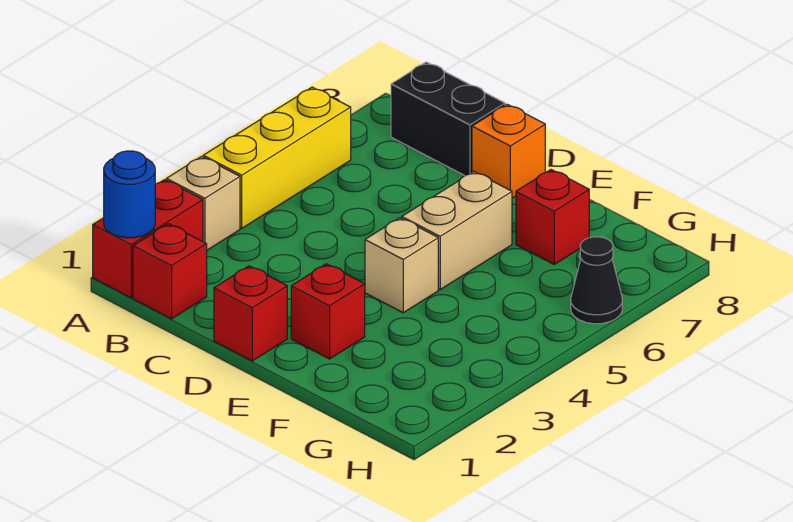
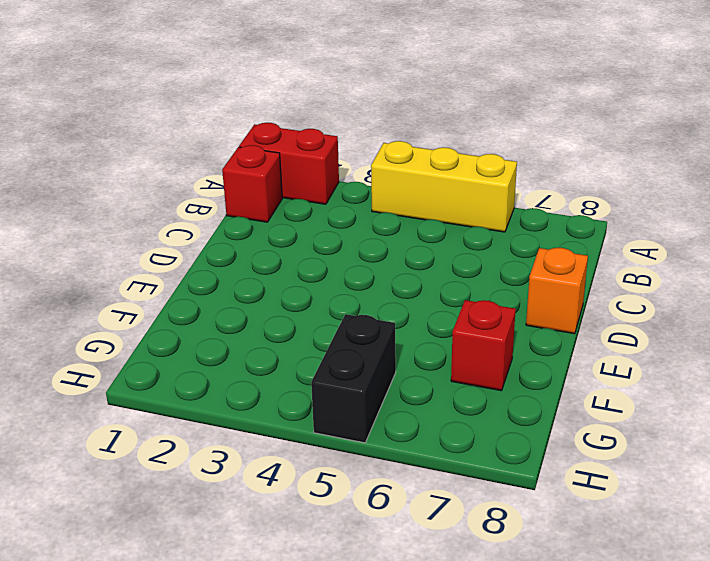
black 1x2 brick [311,314,396,443] -> black 1x2 brick moved to [391,62,505,176]
none -> tan 1x1 brick [166,157,240,250]
none -> red 1x1 brick [214,266,287,361]
none -> red 1x1 brick [291,264,365,359]

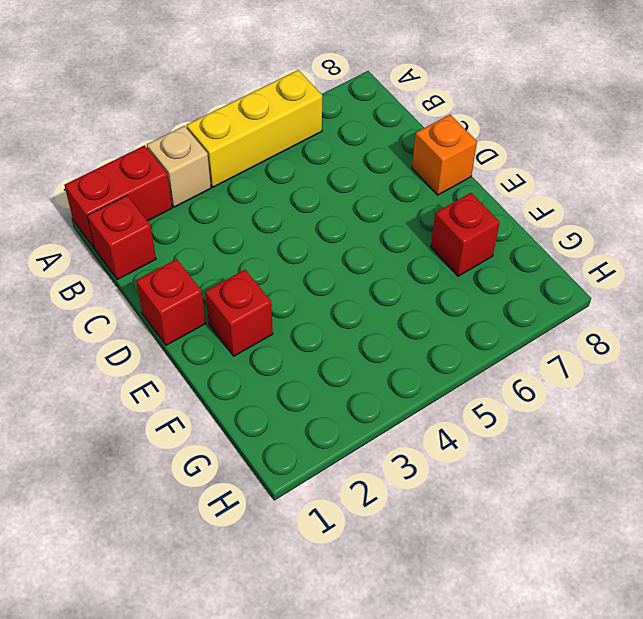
none -> black 1x2 brick [391,62,505,176]
none -> tan 1x1 brick [365,218,438,313]
none -> tan 1x2 brick [402,171,512,289]

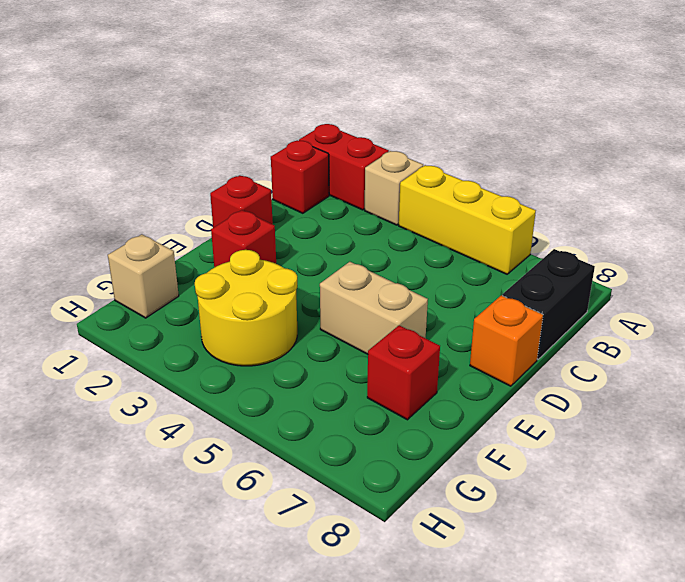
yellow 2x2 round brick [195,250,297,366] -> none
tan 1x1 brick [108,234,179,318] -> tan 1x1 brick moved to [365,218,438,313]
none -> black 1x1 cone [571,237,622,324]
none -> blue 1x1 round brick [104,151,155,238]

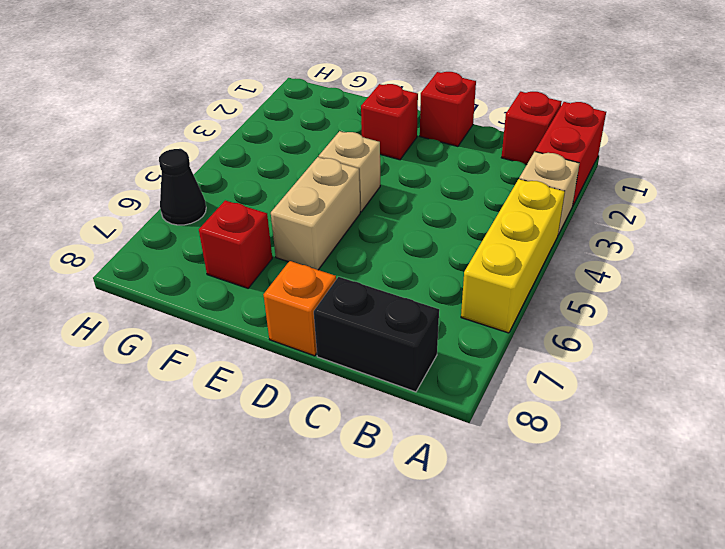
none -> blue 1x1 round brick [104,151,155,238]

